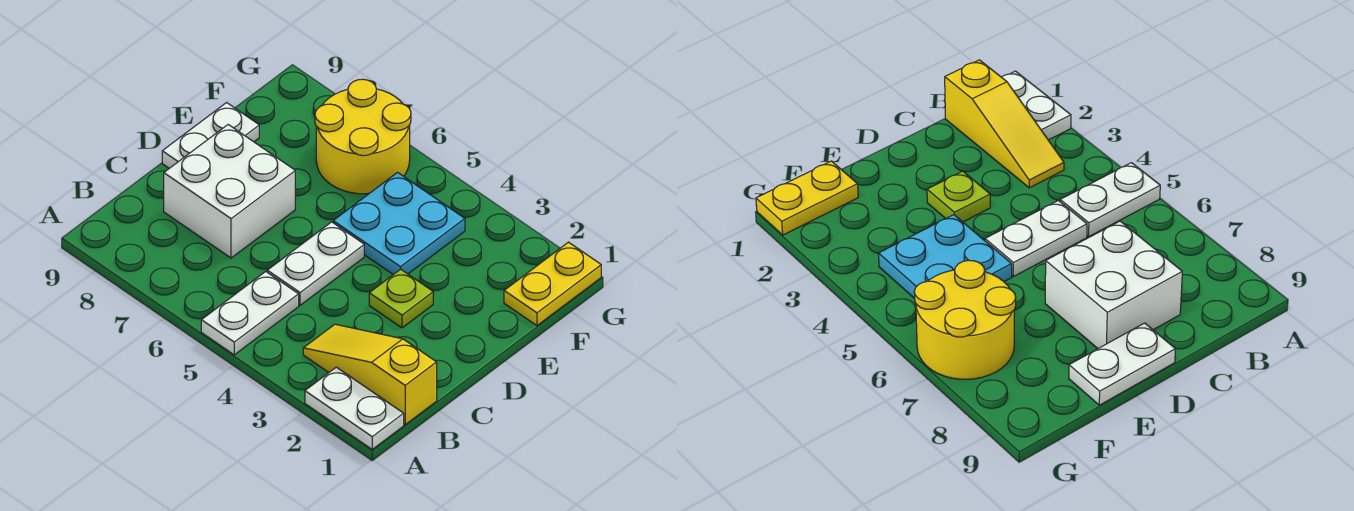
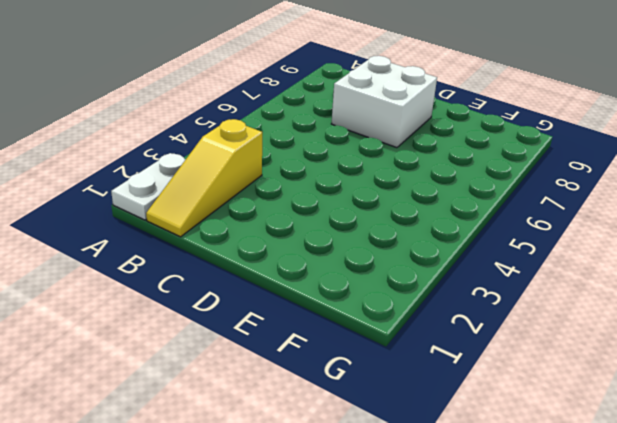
yellow 1x3 slope [146,119,262,237] -> yellow 1x3 slope turned to [303,324,437,425]
none -> white 1x2 plate [201,272,299,355]
none -> white 1x2 plate [267,222,364,305]

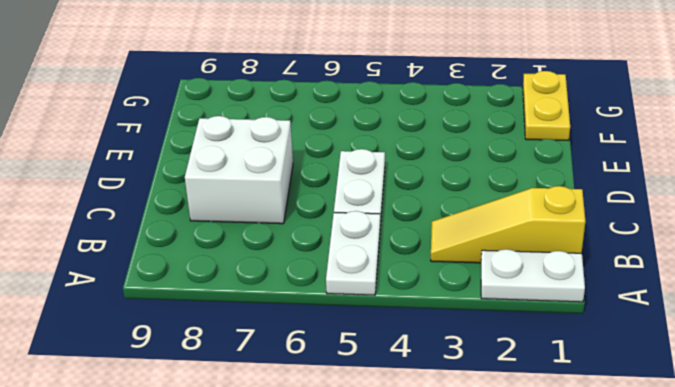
none -> lime 1x1 plate [369,269,433,328]
none -> white 1x2 plate [162,103,259,168]

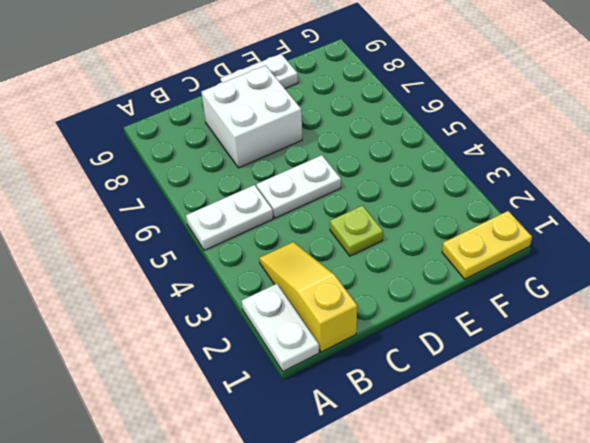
none -> cyan 2x2 plate [333,173,465,274]
none -> yellow 2x2 round brick [315,79,411,194]

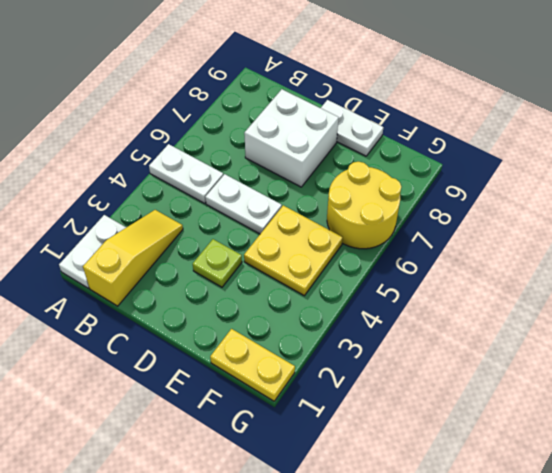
yellow 2x2 plate [244,205,343,296] -> cyan 2x2 plate [333,173,465,274]

